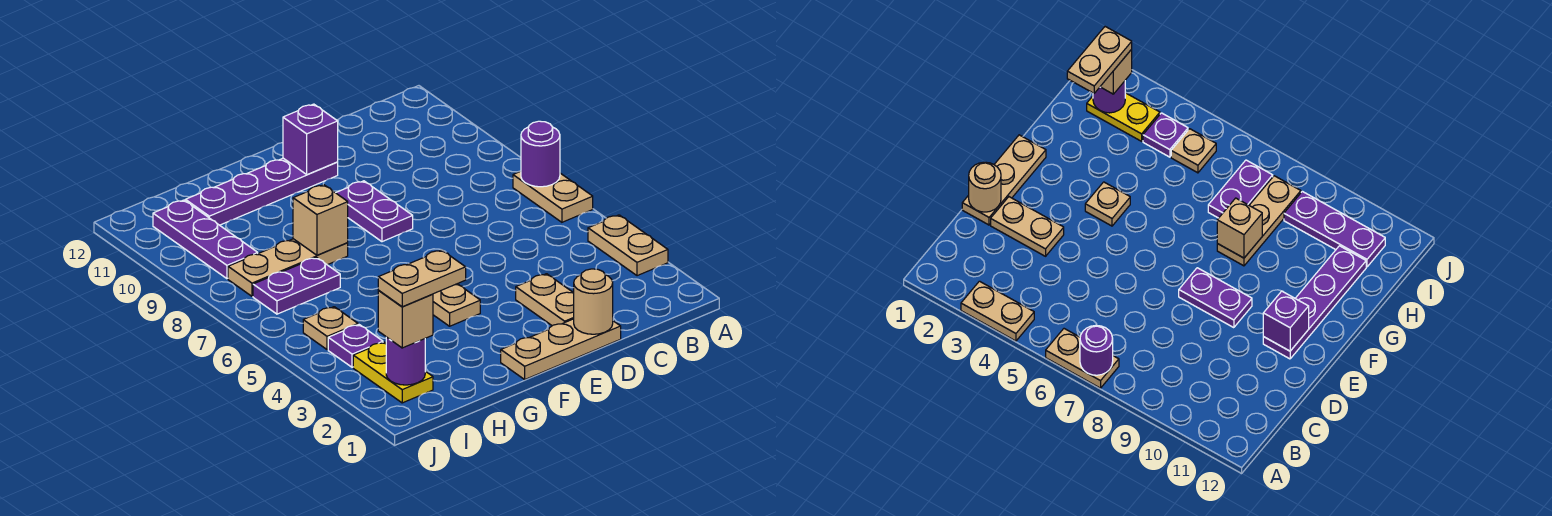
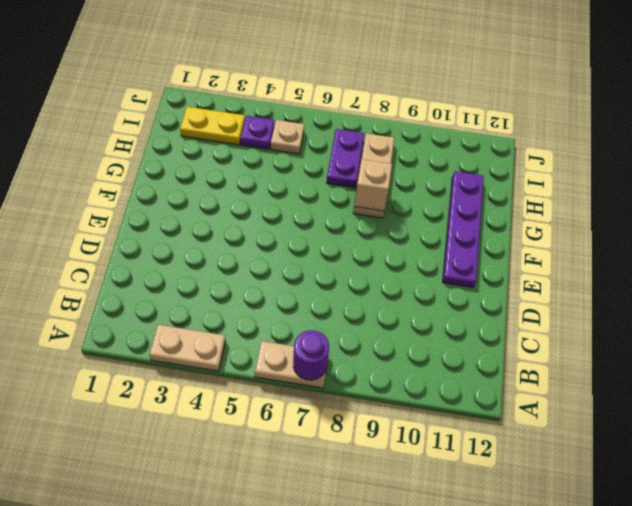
none -> tan 1x3 plate [501,319,621,379]
none -> tan 1x2 plate [516,274,574,326]
none -> purple 1x2 plate [336,181,413,242]

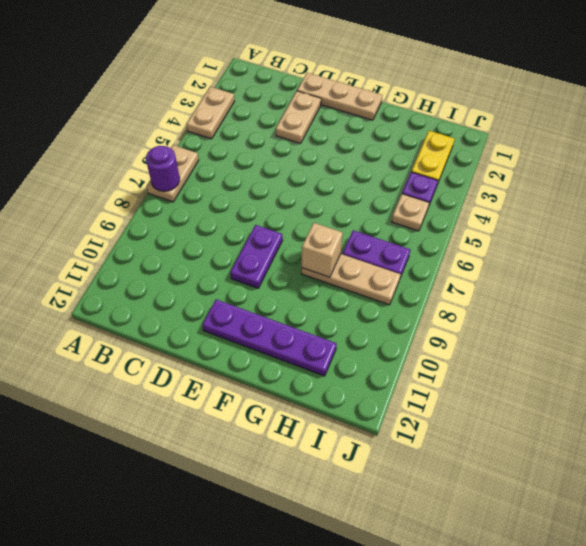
none -> tan 1x1 plate [433,284,480,326]
none -> purple 1x3 plate [153,200,258,279]
none -> tan 1x1 round brick [574,269,613,334]

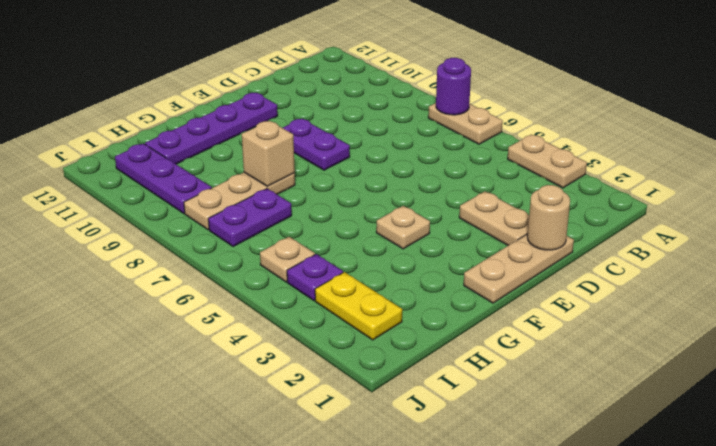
none -> purple 1x1 brick [283,104,338,174]
none -> purple 1x1 round brick [386,337,425,385]
none -> tan 1x1 brick [378,291,433,348]

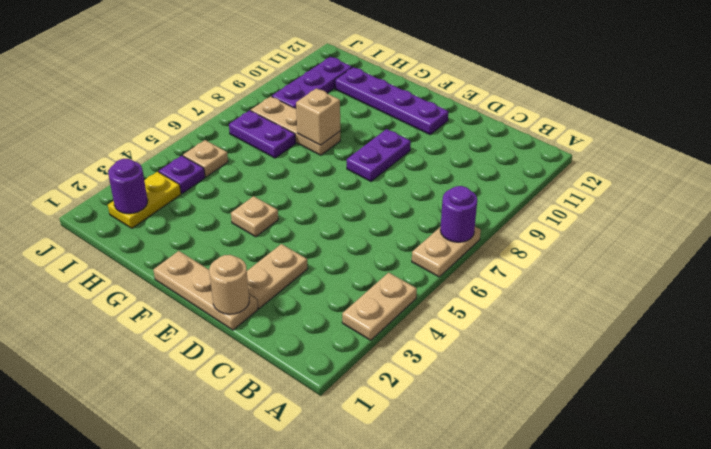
none -> purple 1x1 brick [283,104,338,174]
none -> tan 1x1 brick [378,291,433,348]
none -> tan 1x2 plate [378,250,466,307]

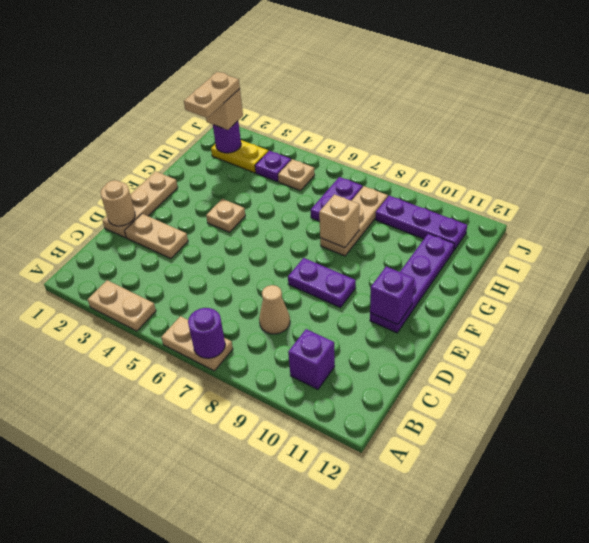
purple 1x1 brick [288,329,335,389] -> none
tan 1x1 cone [259,285,290,334] -> none

